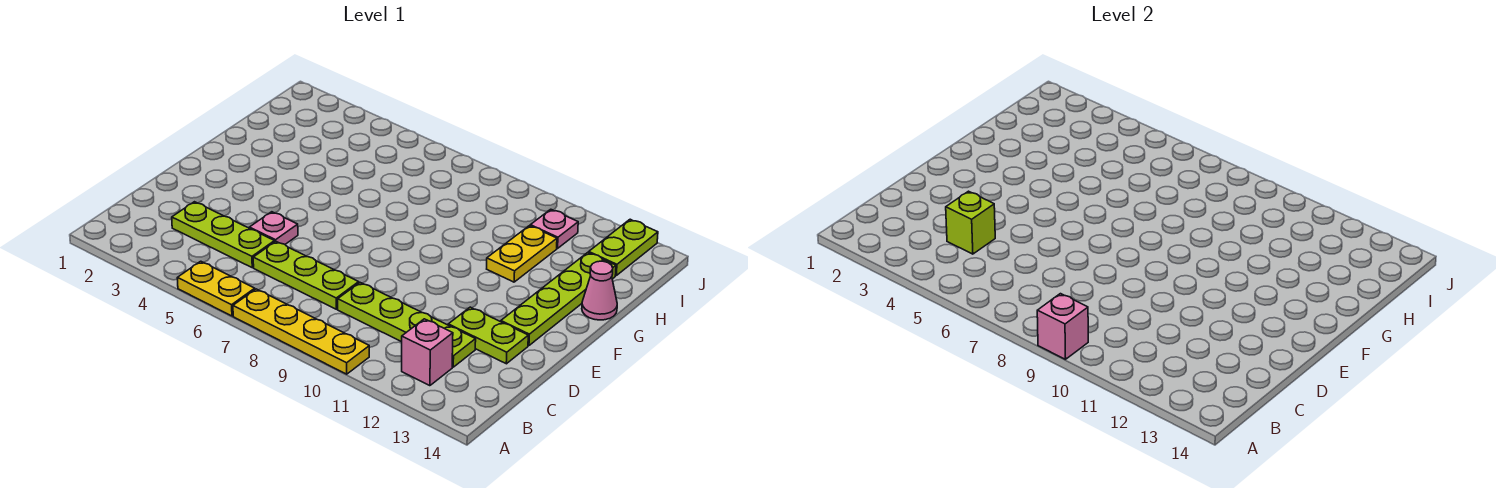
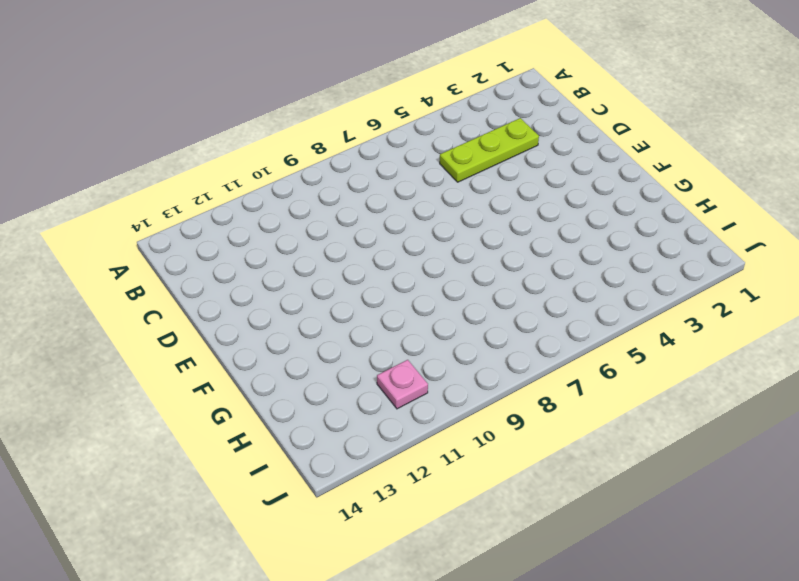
none -> yellow 1x2 plate [177,261,255,316]
none -> yellow 1x4 plate [233,289,369,374]
none -> pink 1x1 brick [402,319,453,386]

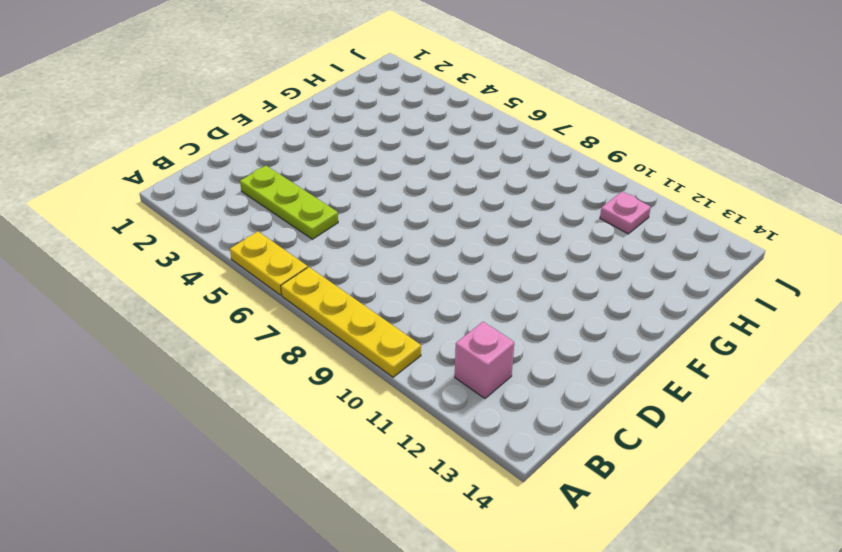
none -> lime 1x3 plate [253,241,359,309]
none -> lime 1x4 plate [338,283,476,367]
none -> pink 1x1 plate [250,212,298,244]

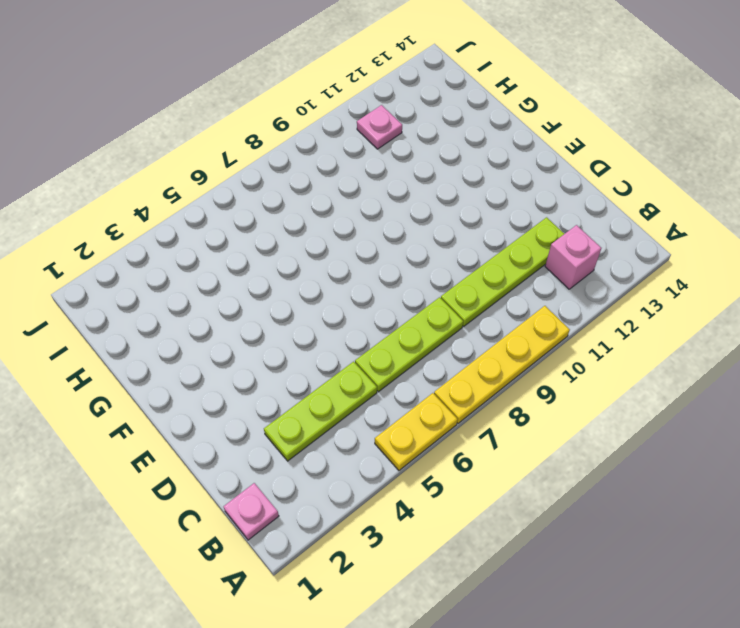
pink 1x1 plate [223,483,279,540] -> pink 1x1 plate moved to [250,212,298,244]
none -> lime 1x2 plate [448,307,528,364]
none -> lime 1x4 plate [501,252,616,346]
none -> yellow 1x2 plate [487,226,557,282]

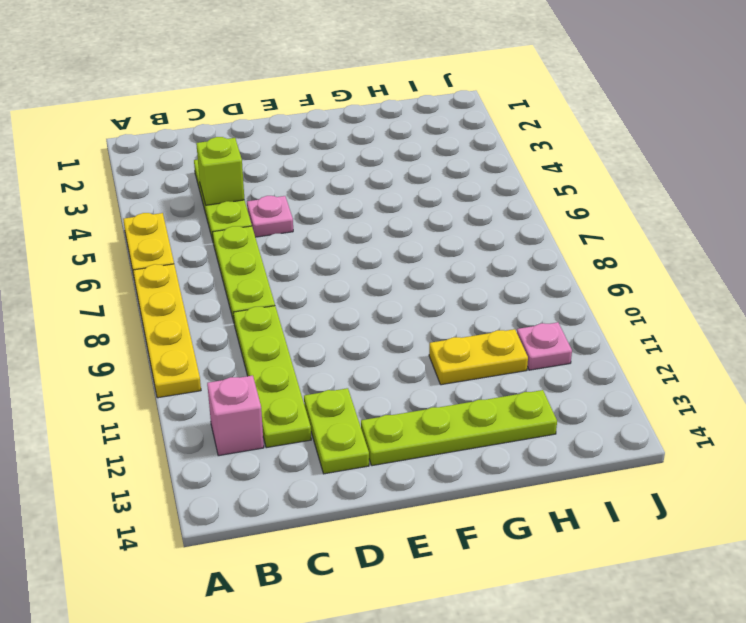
none -> pink 1x1 cone [582,261,617,320]
none -> lime 1x2 plate [589,219,658,275]
none -> pink 1x1 brick [1037,294,1088,359]

